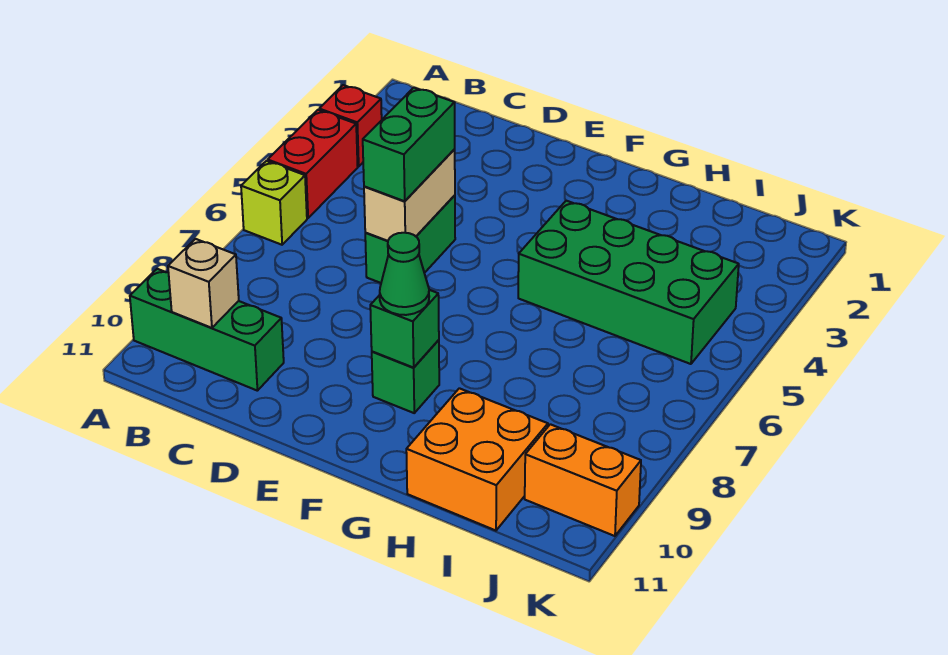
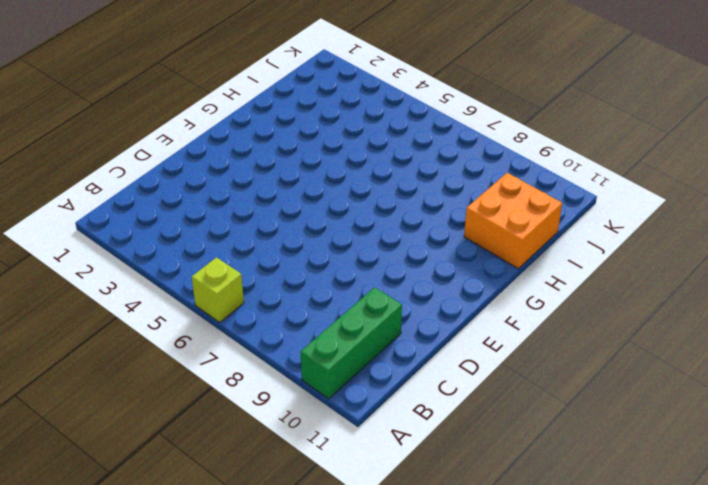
none -> red 1x1 brick [319,85,382,166]
none -> red 1x2 brick [268,110,358,218]
none -> green 1x2 brick [365,195,455,283]

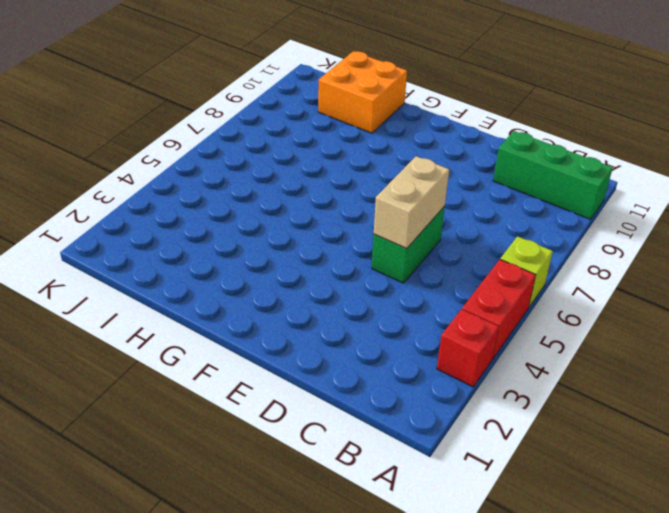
none -> green 1x1 brick [372,340,439,413]
none -> green 2x4 brick [518,201,739,364]
none -> orange 1x2 brick [525,424,641,536]

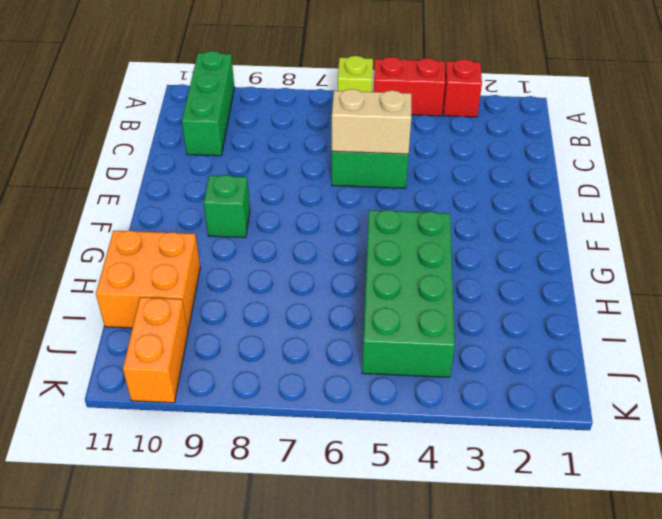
none -> tan 1x1 brick [168,239,239,328]
none -> green 1x1 brick [370,290,439,368]
none -> green 1x2 brick [363,88,455,201]

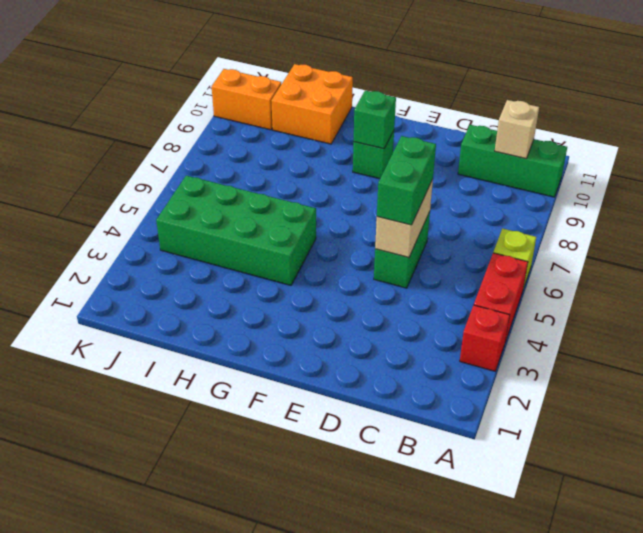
none -> green 1x1 cone [380,233,429,315]

